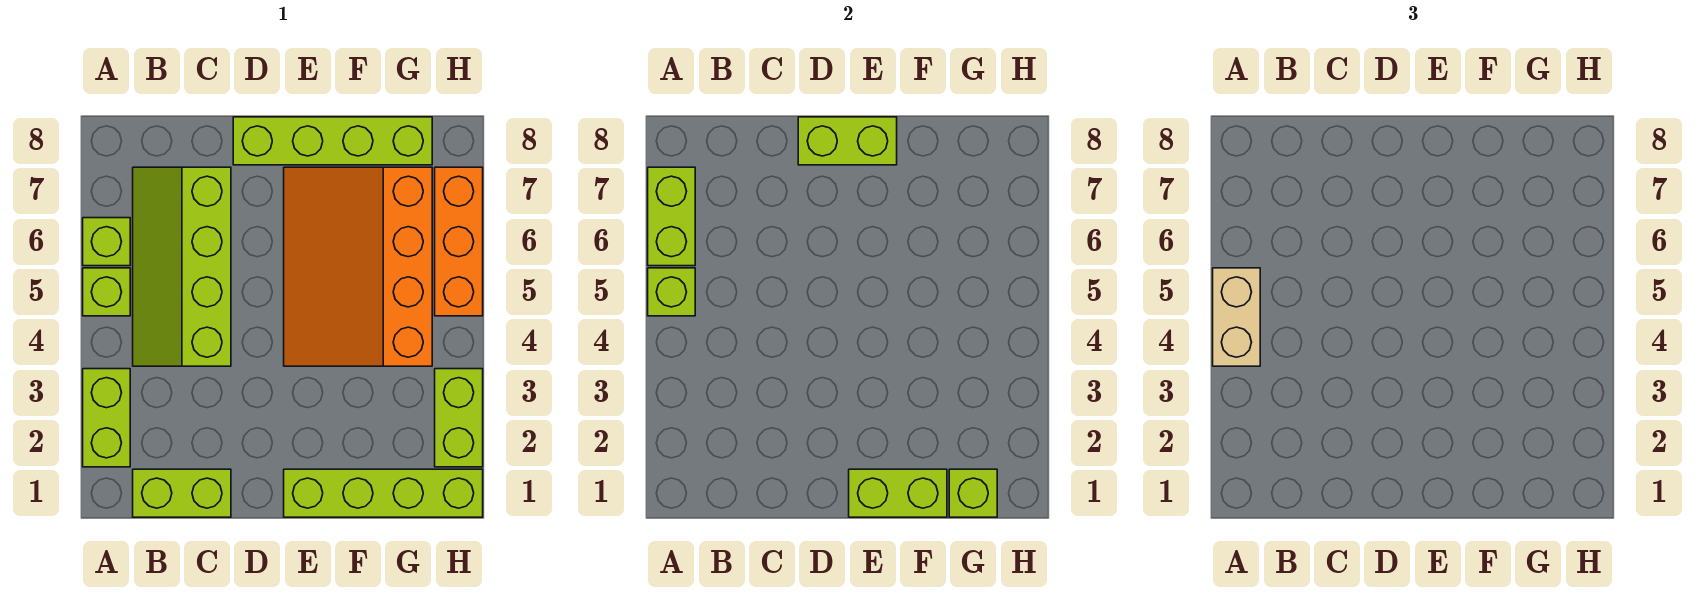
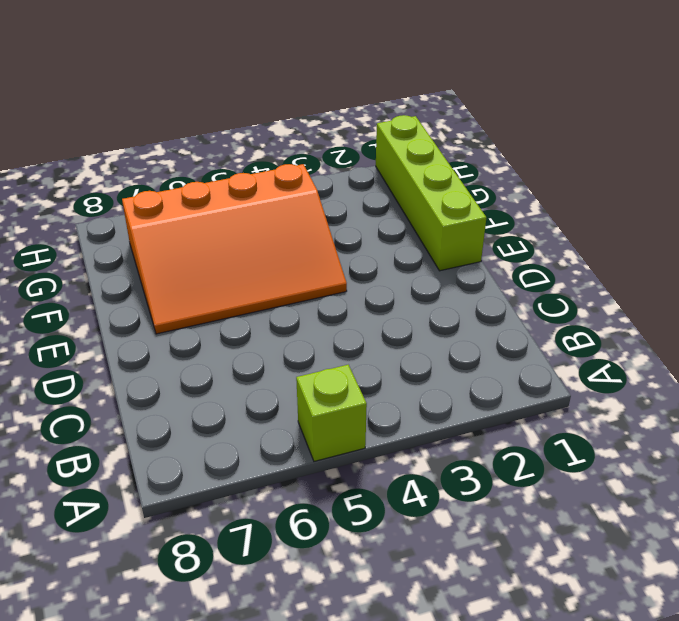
none -> lime 1x2 brick [83,369,130,467]
none -> lime 1x1 brick [83,218,130,266]
none -> lime 1x2 brick [133,469,231,517]

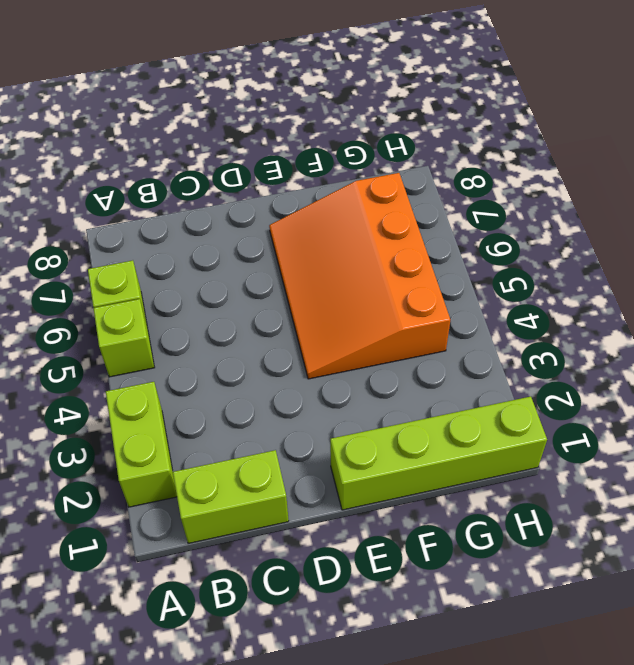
none -> lime 2x4 slope [133,167,231,366]
none -> lime 1x4 brick [233,117,432,165]
none -> lime 1x2 brick [435,369,483,467]

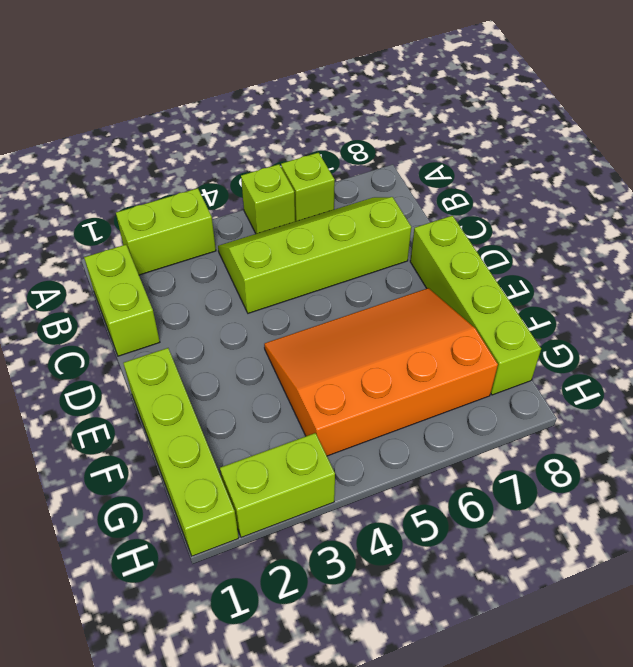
none -> orange 1x3 brick [435,167,483,316]
none -> lime 1x1 brick [648,268,695,316]
none -> lime 1x2 brick [648,167,695,266]

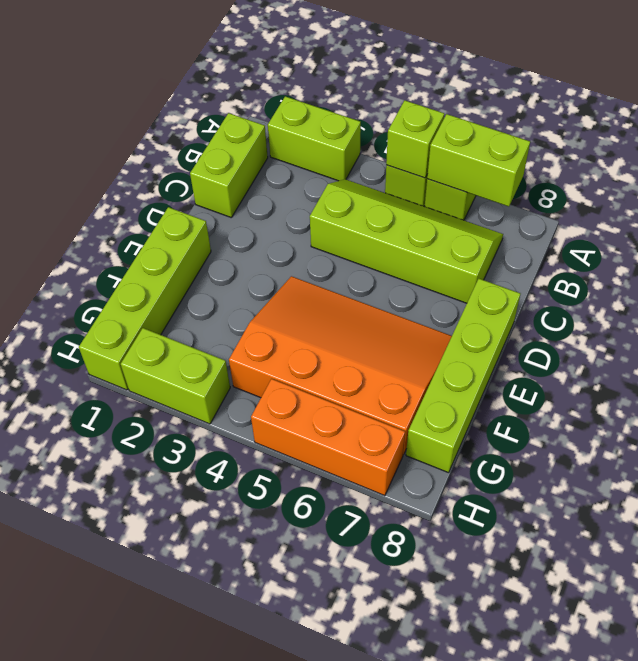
none -> lime 1x2 brick [798,117,897,165]
none -> lime 1x2 brick [849,469,947,517]
none -> lime 1x1 brick [949,469,997,517]

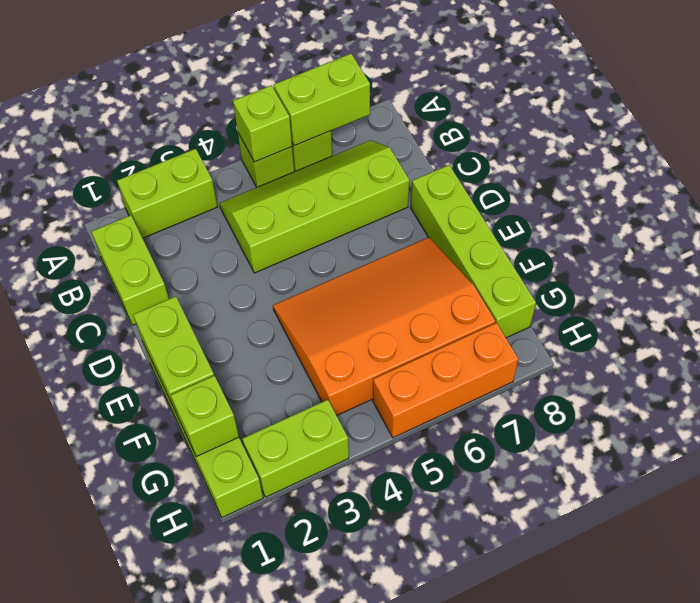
none -> lime 1x2 brick [798,117,897,165]
none -> tan 1x2 brick [1213,268,1260,366]

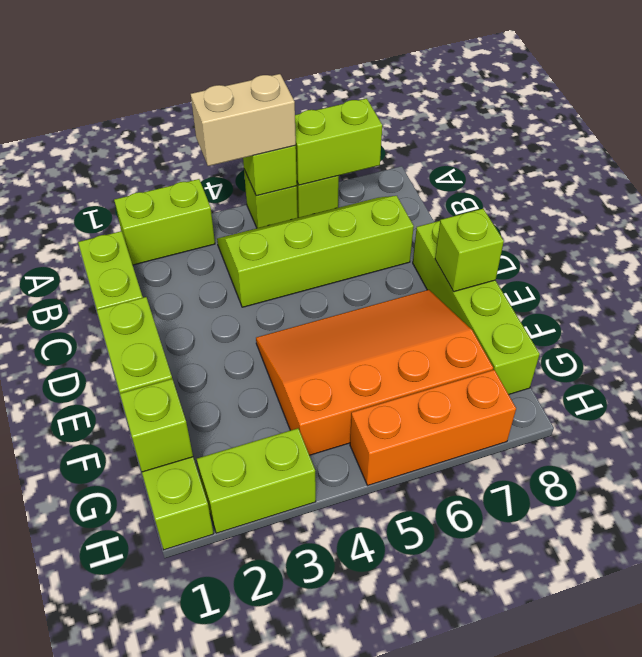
lime 1x1 brick [435,209,504,292] -> lime 1x2 brick [798,117,897,165]

